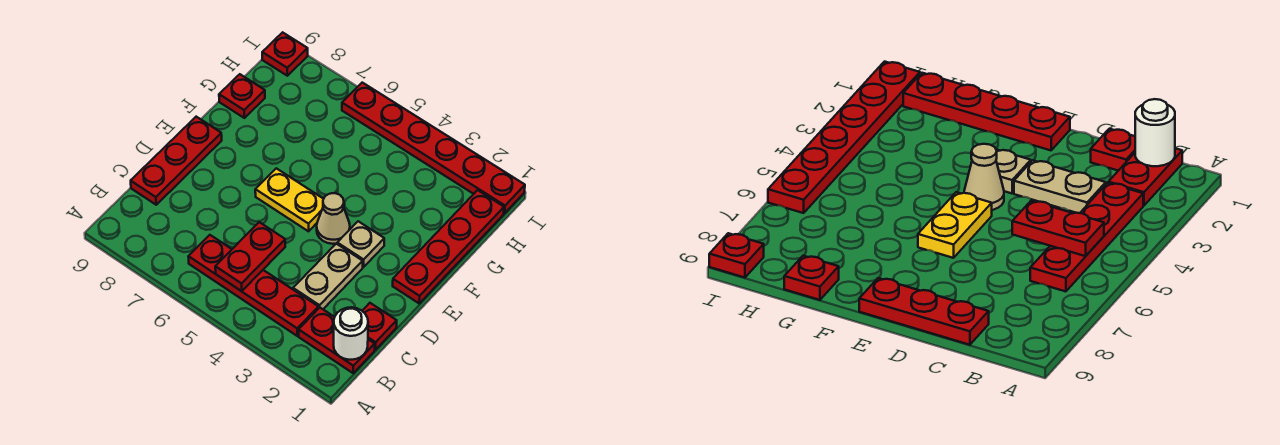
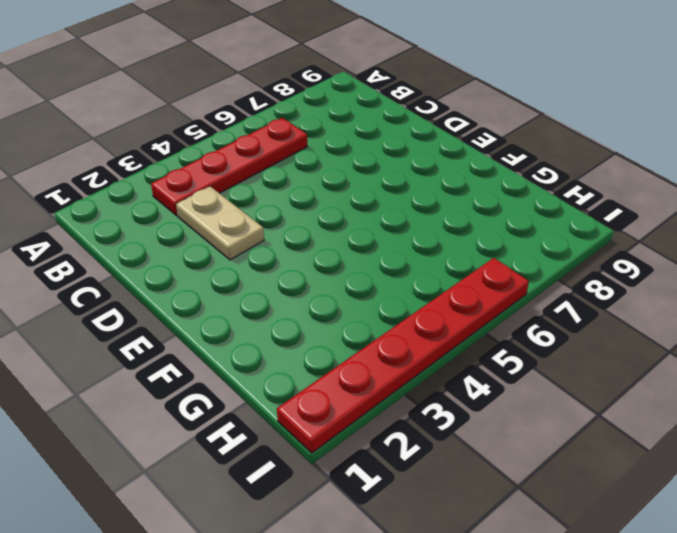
none -> red 1x2 plate [299,308,375,373]
none -> red 1x1 plate [362,303,397,350]
none -> red 1x3 plate [131,117,222,205]

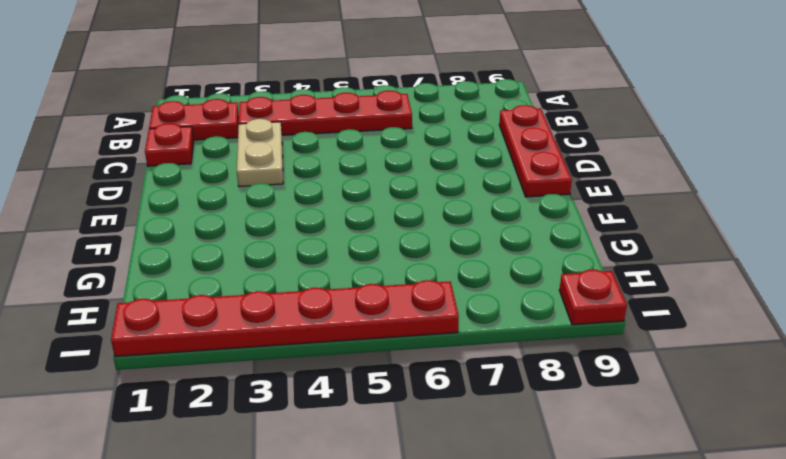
none -> red 1x4 plate [393,190,504,303]
none -> tan 1x1 plate [337,221,384,267]
none -> tan 1x1 cone [317,193,350,244]

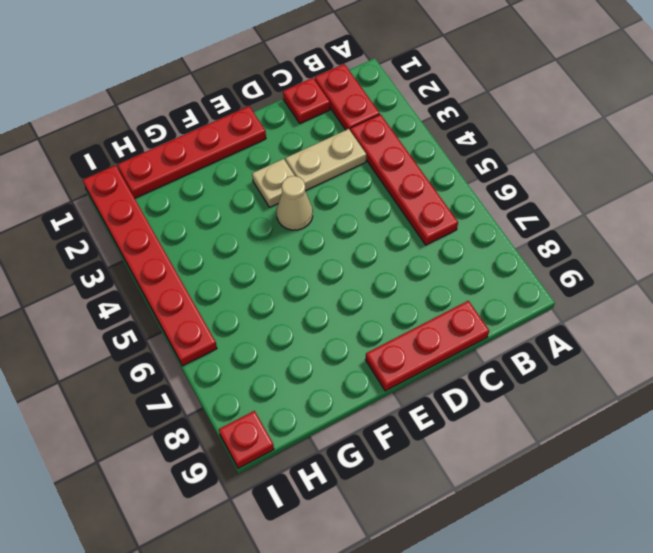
none -> yellow 1x2 plate [255,168,323,231]
none -> red 1x1 plate [219,74,265,118]
none -> white 1x1 round brick [334,307,368,360]

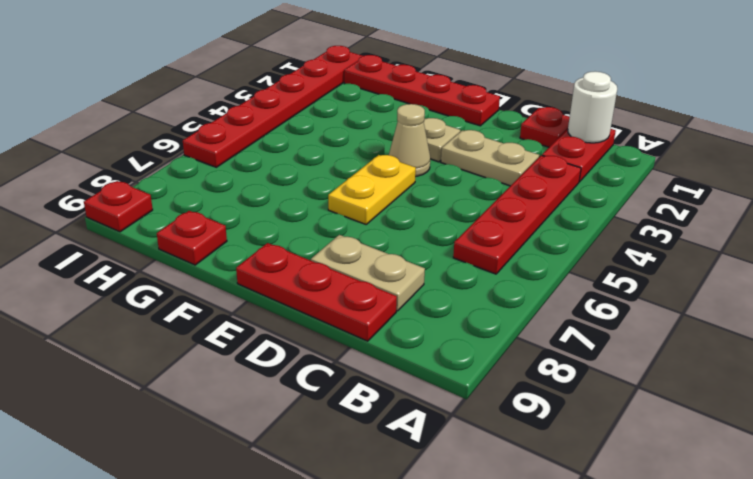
tan 1x2 plate [311,235,425,311] -> none
none -> red 1x2 plate [215,222,285,291]

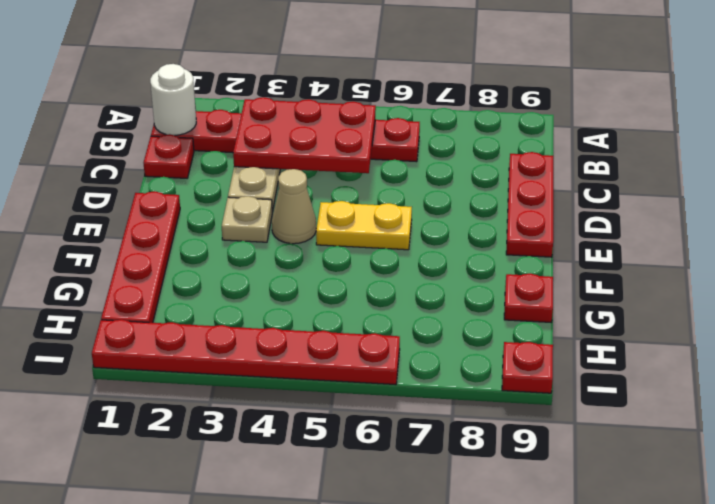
red 2x3 plate [233,97,376,173] -> red 1x2 plate [215,222,285,291]

